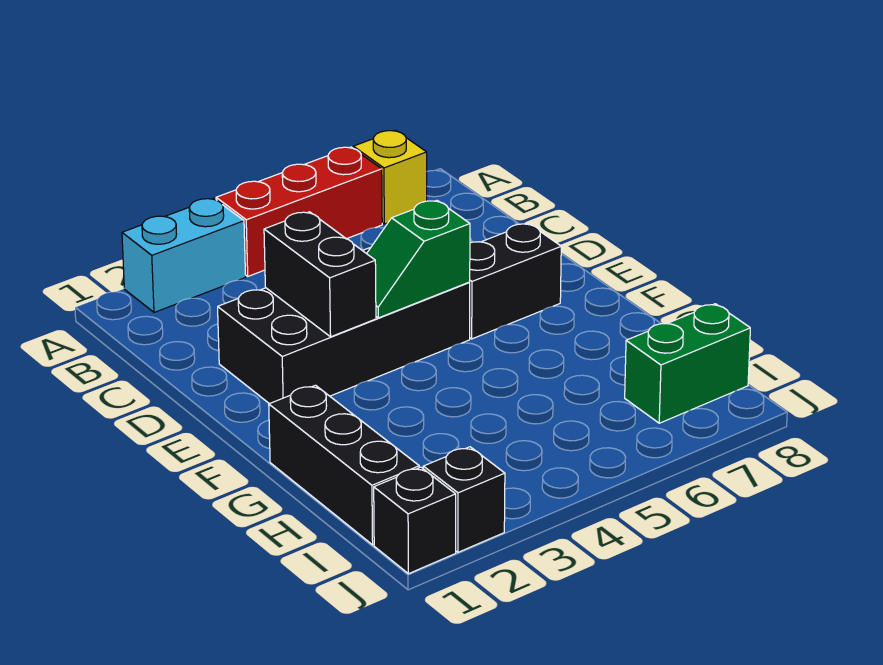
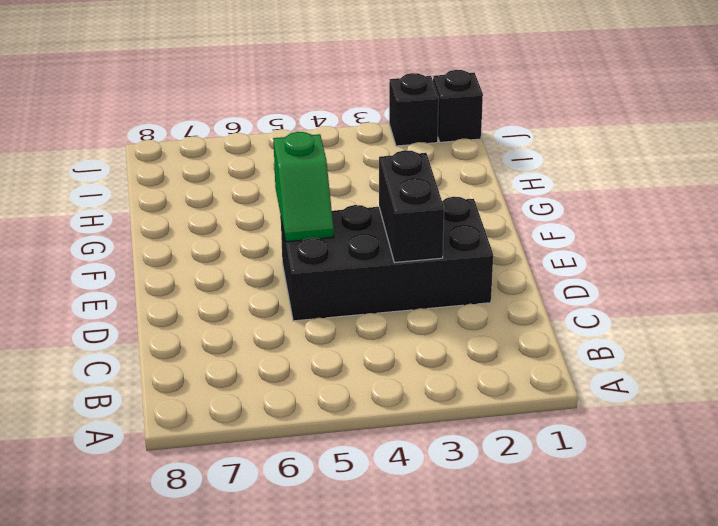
green 1x2 slope [273,132,334,242] -> green 1x2 slope turned to [367,201,470,318]
none -> cyan 1x2 brick [122,198,246,312]
none -> red 1x3 brick [216,147,382,276]

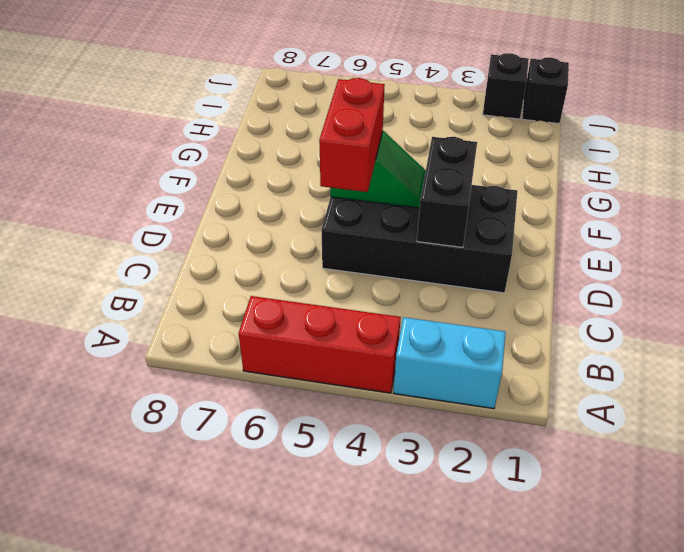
red 1x2 brick [319,78,385,192] -> none
none -> yellow 1x1 brick [353,130,427,224]
none -> black 1x2 brick [469,223,561,339]

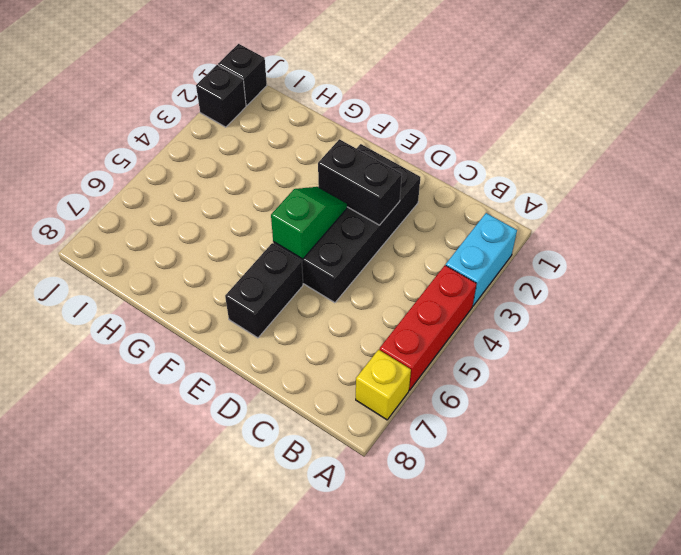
none -> black 1x3 brick [269,385,419,545]
none -> green 1x2 brick [625,304,750,423]

